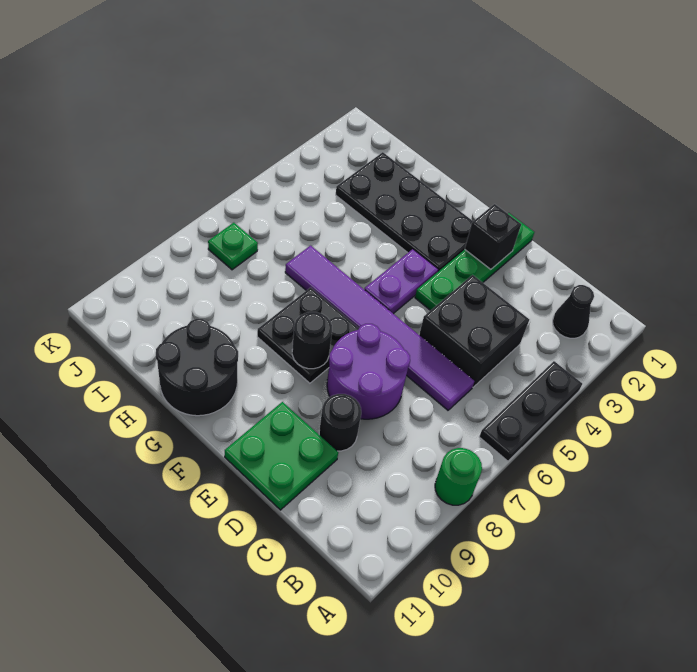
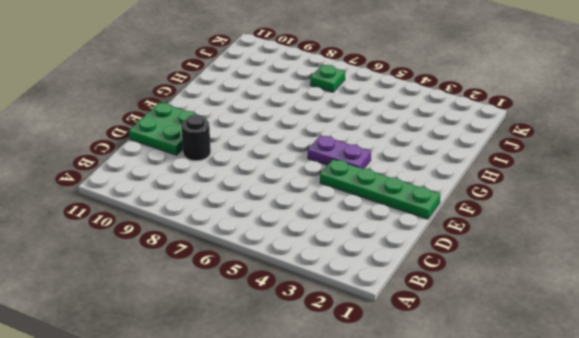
none -> black 1x3 plate [479,361,582,461]
none -> green 1x1 round brick [435,448,482,505]
none -> black 1x1 cone [553,285,594,338]

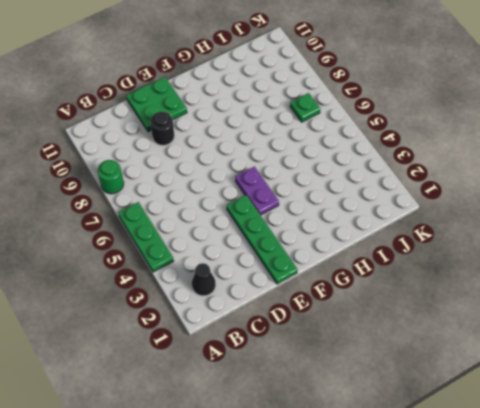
green 1x3 plate [118,202,174,272] -> black 1x3 plate [479,361,582,461]
none -> black 2x2 brick [419,275,529,387]
none -> purple 1x6 tile [285,246,474,410]
none -> purple 2x2 round brick [327,324,410,419]

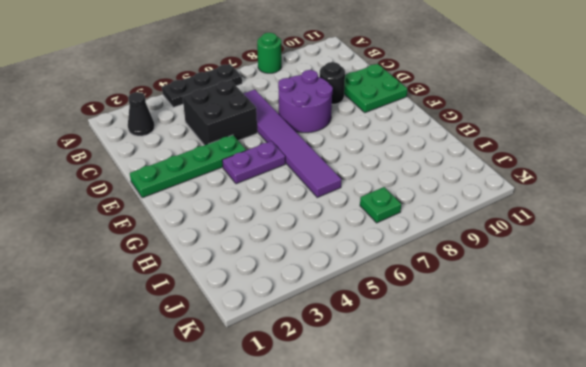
none -> black 2x4 plate [336,152,473,271]
none -> black 2x2 plate [257,287,359,383]
none -> black 2x2 round brick [156,319,238,416]

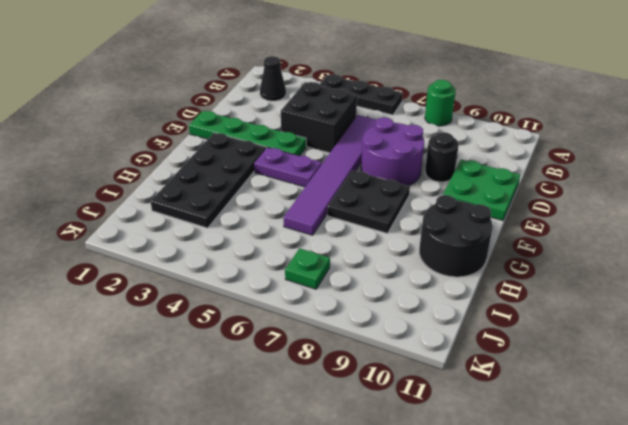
none -> black 1x1 brick [465,204,521,269]
none -> black 1x1 round brick [292,312,332,369]

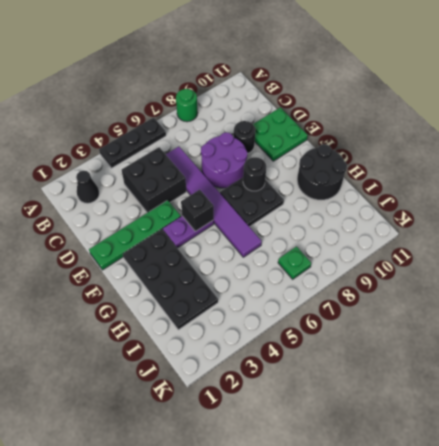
black 1x1 brick [181,190,214,232] -> black 1x1 brick moved to [465,204,521,269]

